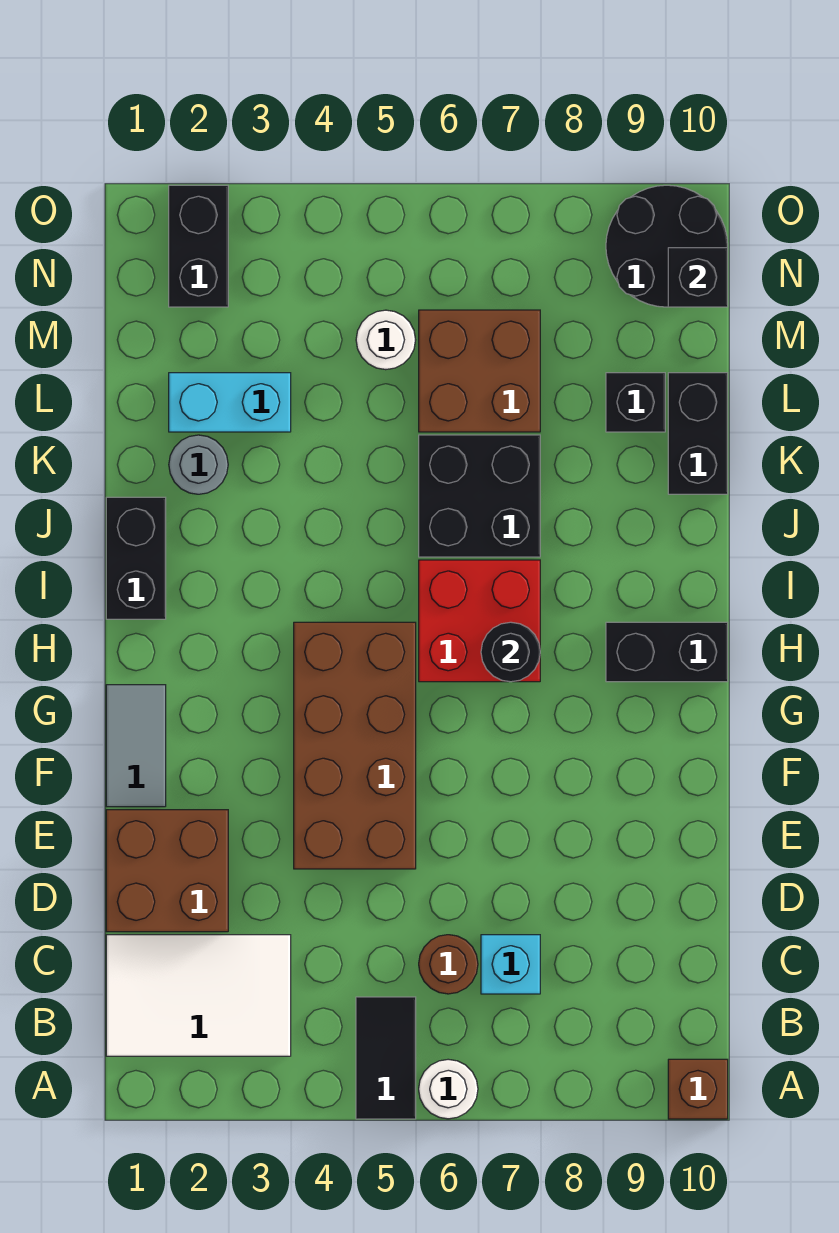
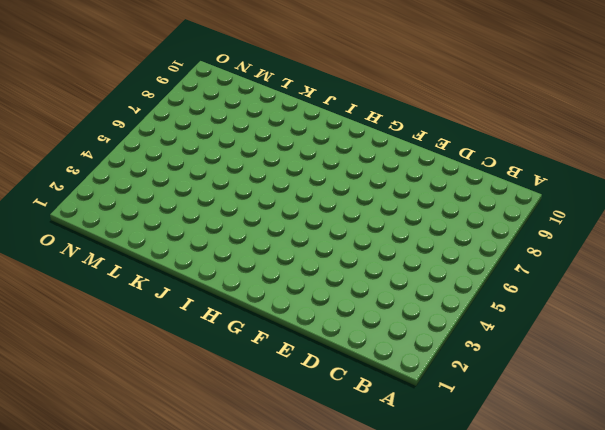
none -> black 1x2 tile [356,997,416,1119]
none -> white 1x1 round brick [419,1059,478,1119]
none -> brown 1x1 brick [668,1059,728,1119]

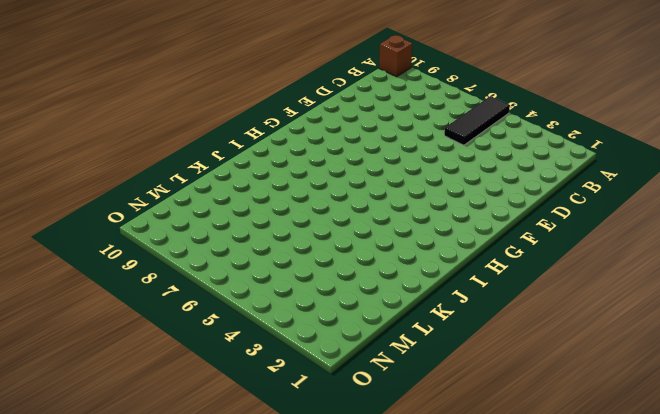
black 1x3 tile [444,96,510,145] -> black 1x2 tile [356,997,416,1119]
none -> white 1x1 round brick [419,1059,478,1119]
none -> white 2x3 tile [106,935,291,1056]
none -> brown 1x1 round brick [419,935,478,994]

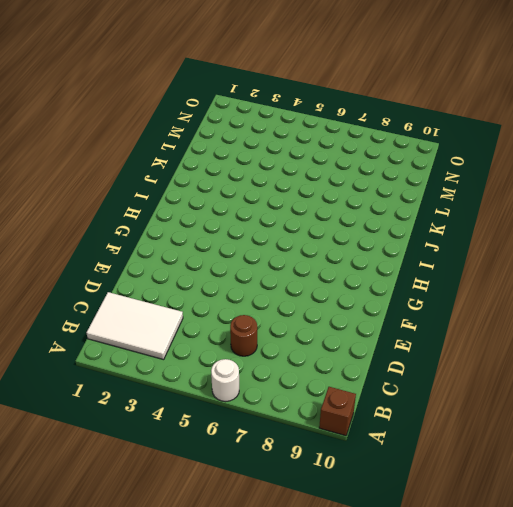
none -> black 1x2 tile [356,997,416,1119]
none -> cyan 1x1 brick [481,935,540,994]
none -> brown 2x2 brick [106,810,228,932]

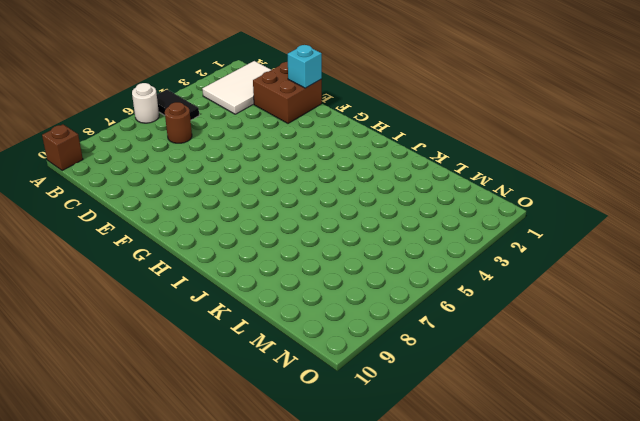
cyan 1x1 brick [288,45,322,88] -> cyan 1x1 brick moved to [481,935,540,994]
none -> brown 2x4 brick [294,622,416,869]
none -> grey 1x2 tile [106,685,166,807]
none -> red 2x2 brick [419,560,540,682]

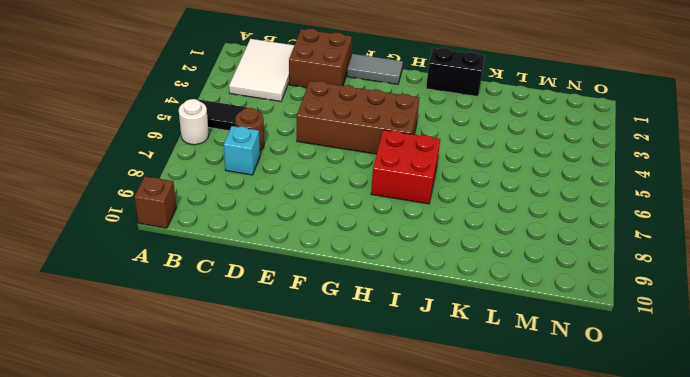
none -> black 1x2 brick [606,622,728,682]
none -> black 2x2 brick [419,435,540,557]
none -> grey 1x1 round brick [169,435,228,494]

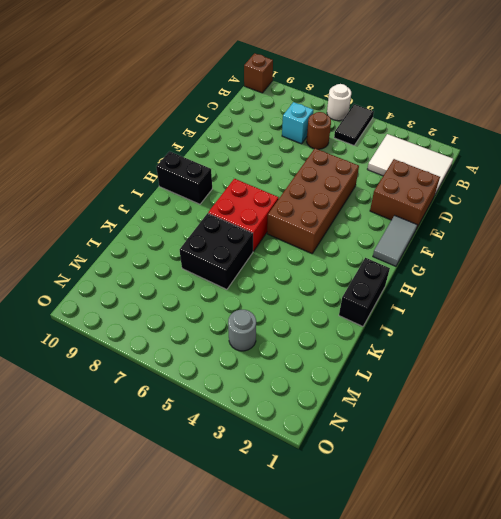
grey 1x1 round brick [228,310,256,351] -> grey 1x1 round brick moved to [169,435,228,494]
none -> black 1x2 brick [668,373,728,494]
none -> cyan 1x2 brick [169,373,291,432]
none -> brown 2x2 brick [419,310,540,432]

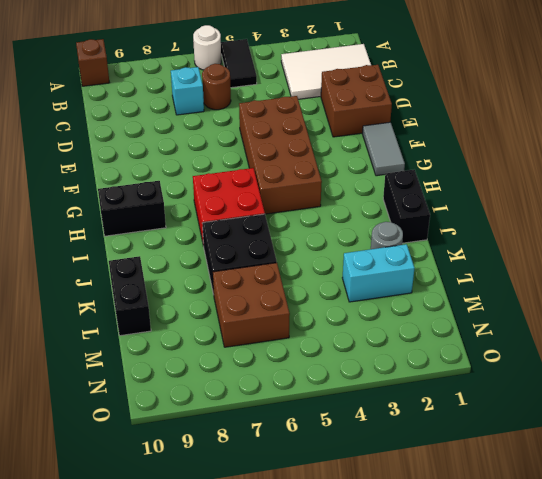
none -> black 1x1 brick [606,373,665,432]
none -> white 1x1 round brick [356,310,415,370]
none -> black 1x2 brick [169,185,228,307]

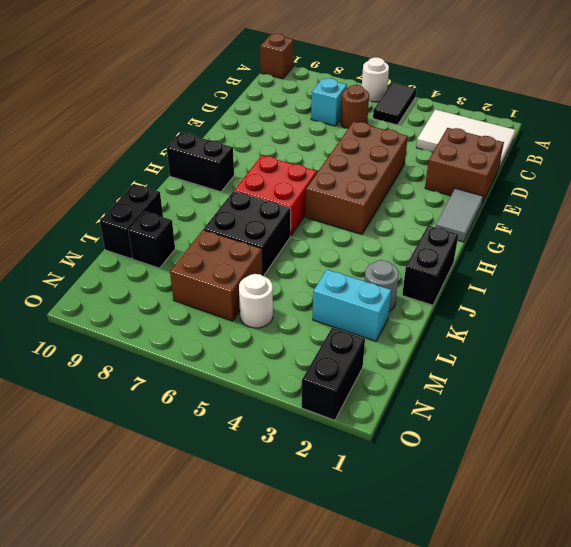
none -> black 2x2 round brick [606,185,728,307]
none -> black 1x1 round brick [481,622,540,682]
none -> black 1x1 brick [668,248,728,307]

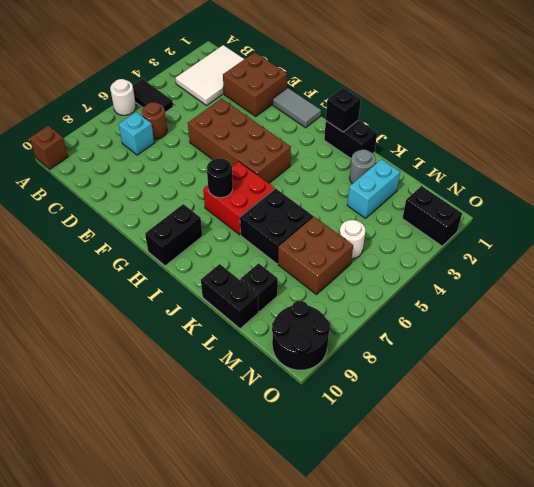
black 1x1 brick [326,88,361,132] -> black 1x1 brick moved to [668,248,728,307]

